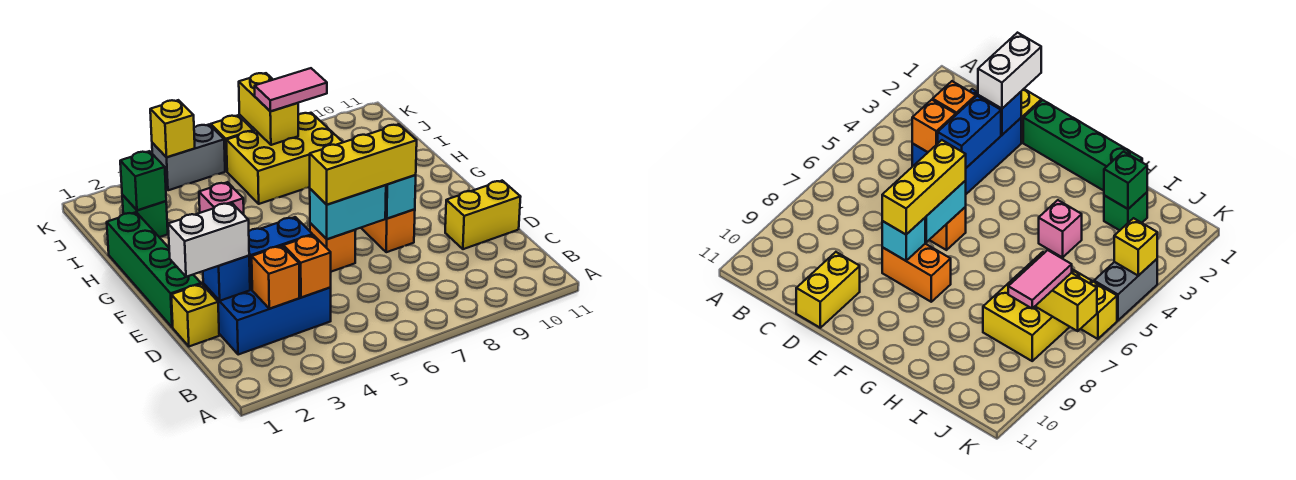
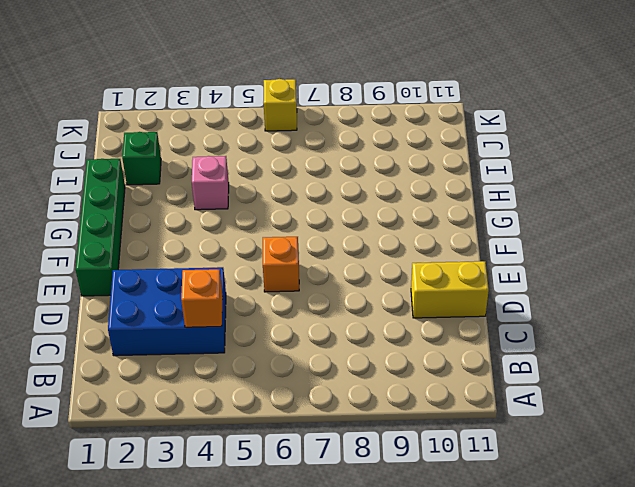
none -> yellow 1x1 brick [171,284,219,346]
none -> orange 1x2 brick [361,209,415,252]
none -> yellow 2x3 brick [226,113,343,204]

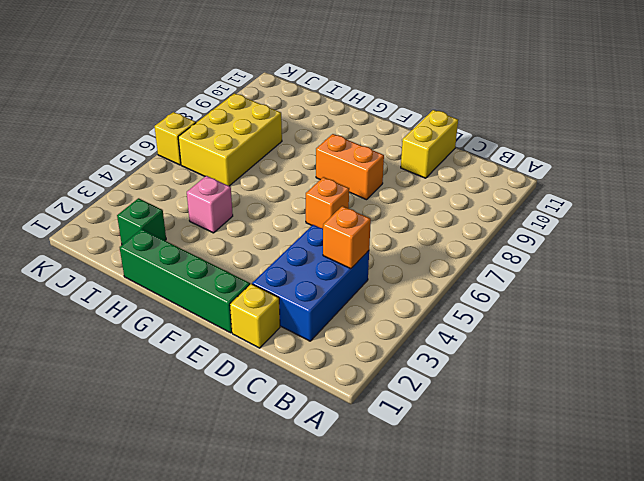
none -> grey 1x2 brick [152,125,225,190]
none -> orange 1x1 brick [252,246,299,309]
none -> blue 1x1 brick [203,256,250,301]

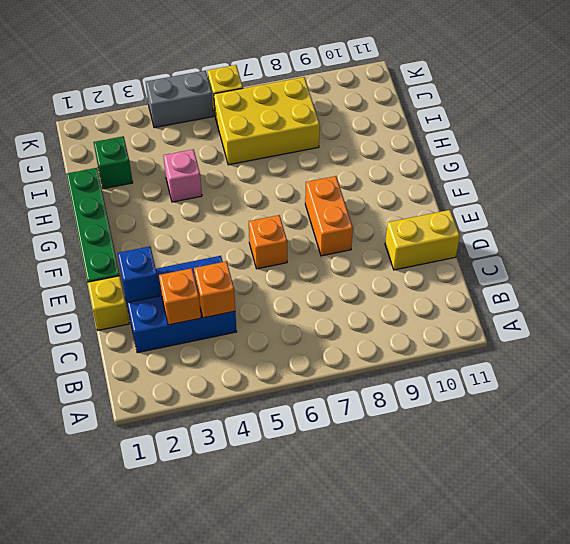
none -> blue 1x2 brick [249,217,312,289]
none -> cyan 1x2 brick [310,185,386,239]
none -> cyan 1x1 brick [385,175,416,219]

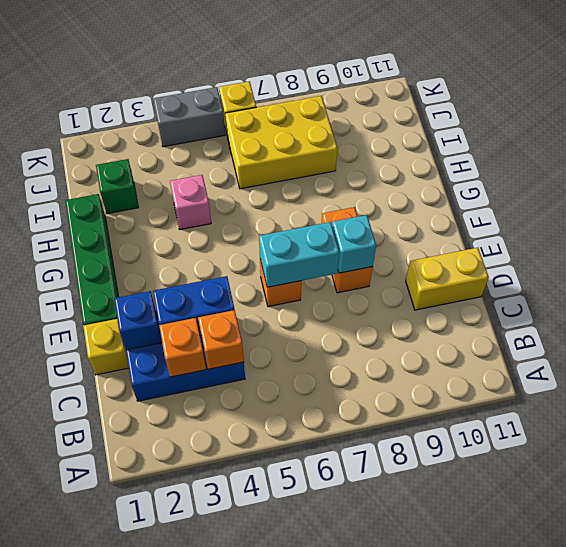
none -> green 1x1 brick [120,151,166,210]
none -> yellow 1x2 brick [239,73,298,145]
none -> yellow 1x1 brick [150,100,195,157]

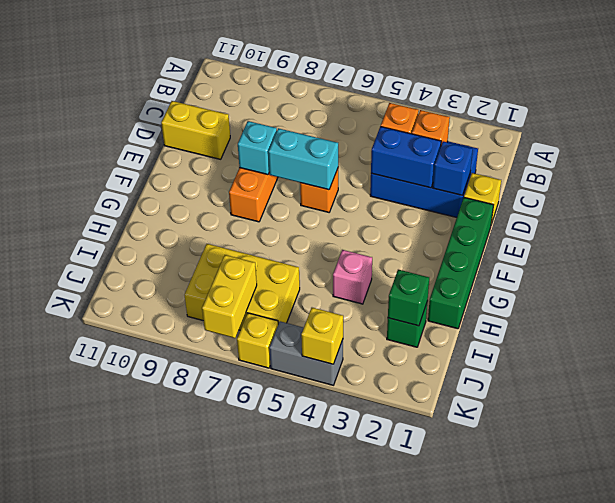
none -> white 1x2 brick [168,203,249,277]
none -> yellow 1x3 brick [310,124,417,205]
none -> pink 1x2 tile [255,68,327,111]

